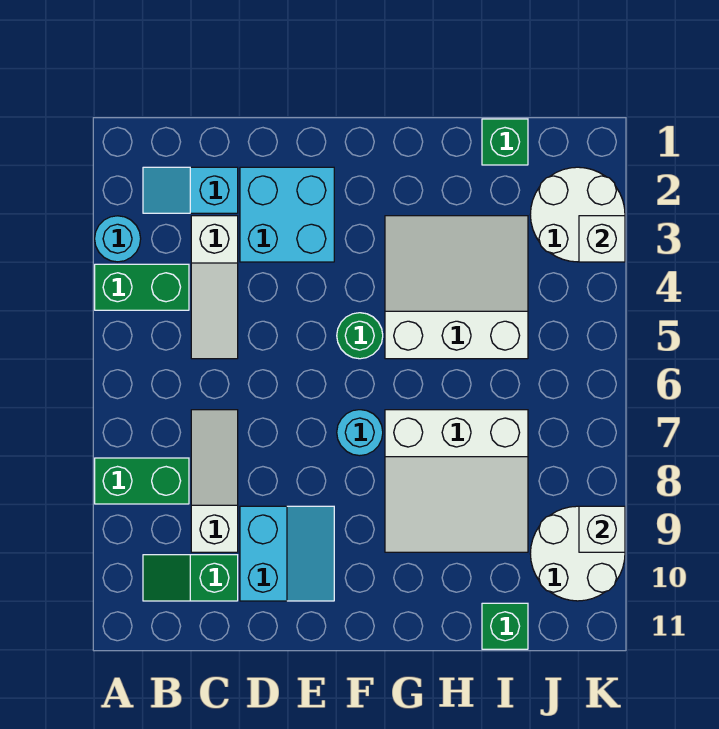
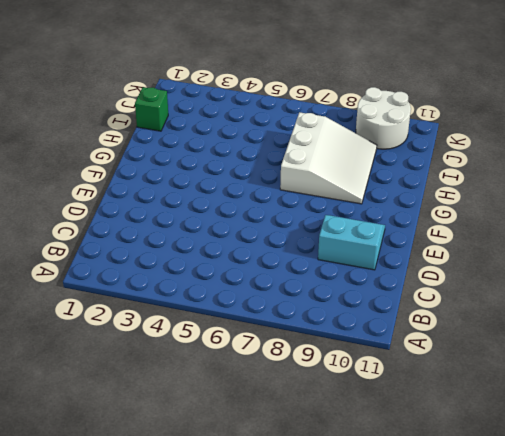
none -> cyan 1x1 round brick [95,216,141,262]
none -> green 1x2 brick [95,264,189,310]
none -> green 1x2 brick [95,458,189,504]

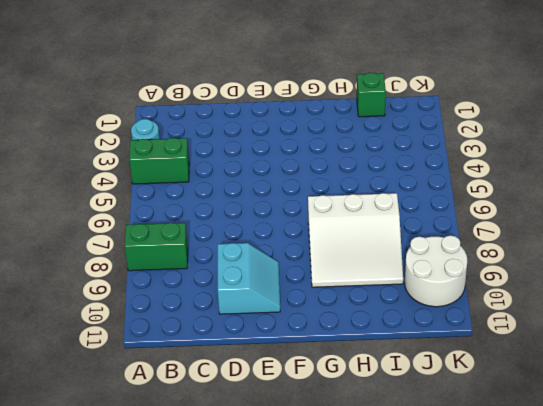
none -> cyan 1x2 slope [143,167,238,213]
none -> green 1x2 slope [143,555,238,601]
none -> white 1x3 slope [191,216,238,359]

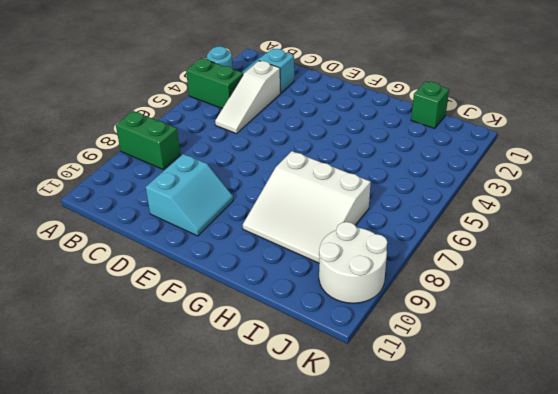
none -> green 1x2 slope [143,555,238,601]
none -> white 1x3 slope [191,410,238,552]
none -> cyan 2x2 brick [240,167,334,262]

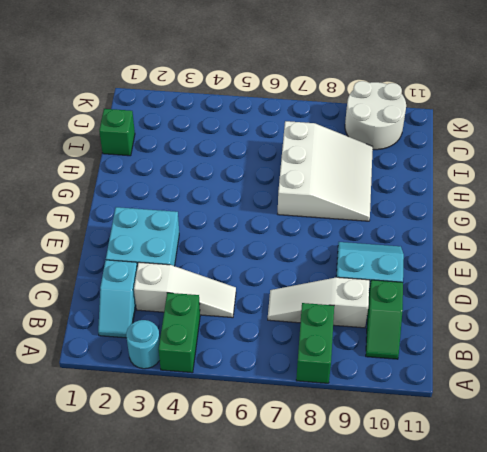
none -> green 1x1 round brick [337,313,383,359]
none -> cyan 1x1 round brick [337,410,383,456]
none -> white 3x3 slope [385,216,528,359]

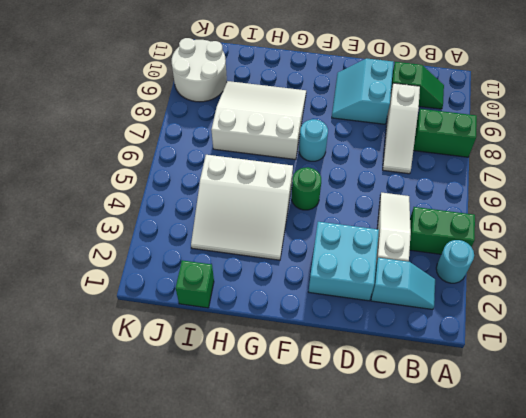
none -> green 1x1 brick [482,603,528,649]
none -> white 2x2 round brick [530,167,625,262]
none -> white 1x1 brick [579,216,625,262]

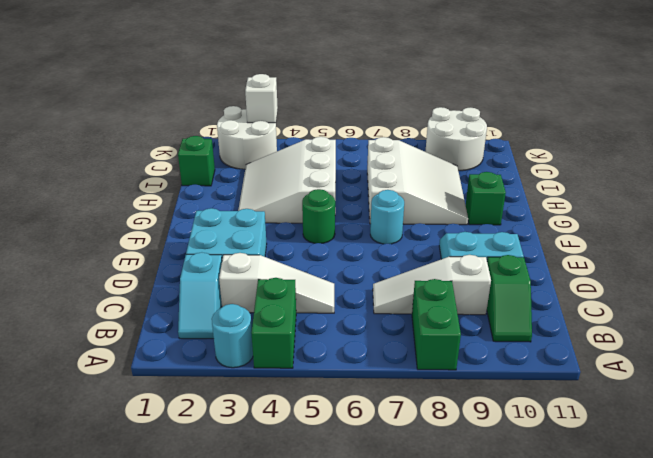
green 1x1 brick [466,172,506,225] -> green 1x1 brick moved to [482,603,528,649]
none -> white 1x1 brick [579,506,625,552]

